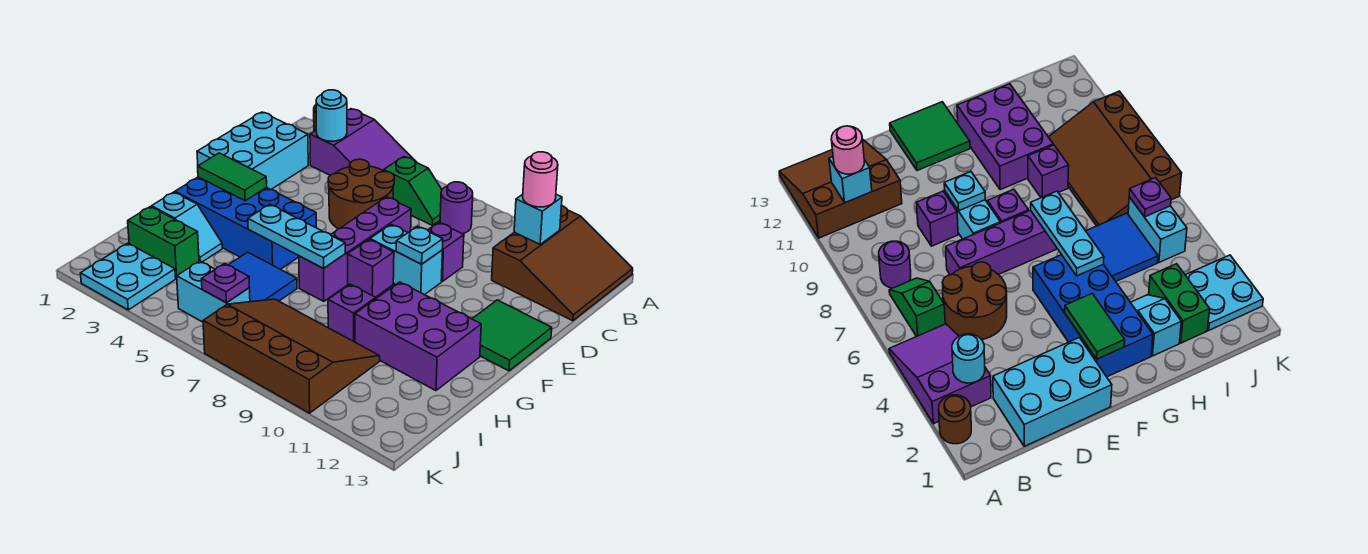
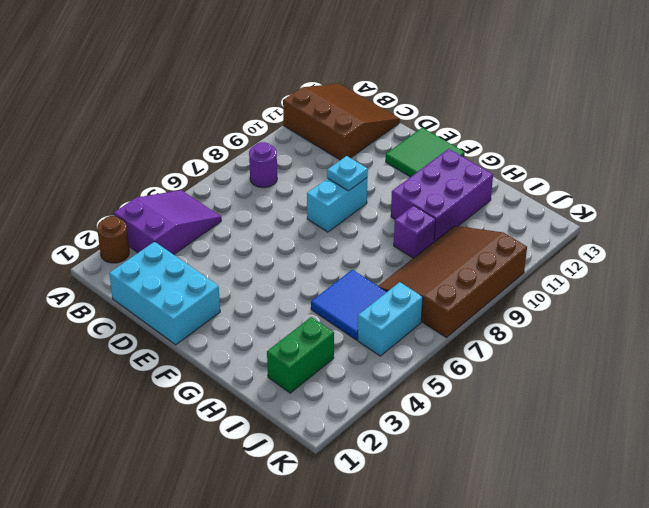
none -> green 1x2 slope [384,157,442,225]
none -> brown 2x2 round brick [328,159,394,229]
none -> purple 1x4 brick [299,197,411,301]

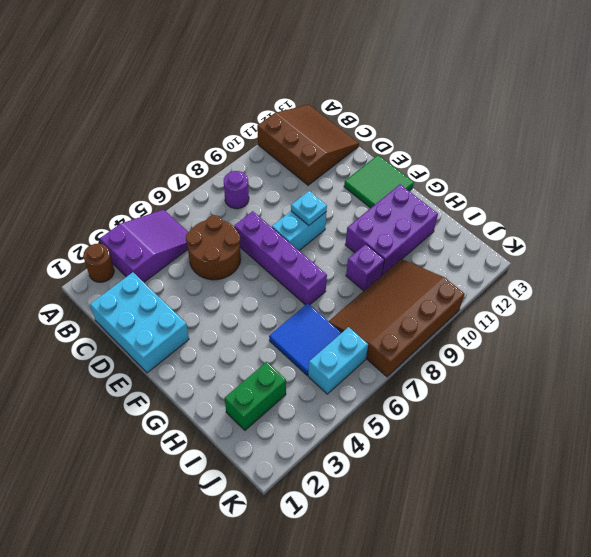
none -> green 1x2 slope [384,157,442,225]
none -> purple 1x1 brick [428,222,464,281]
none -> blue 2x4 brick [175,177,317,269]

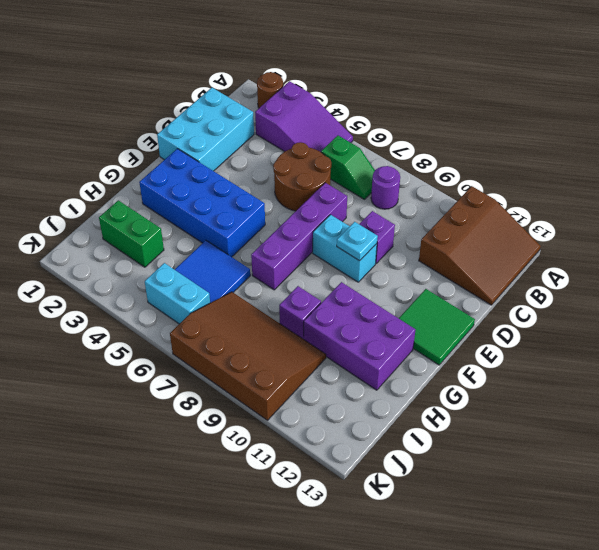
none -> purple 1x1 brick [348,240,394,297]
none -> cyan 1x2 slope [152,192,222,262]
none -> cyan 2x2 plate [80,243,176,310]

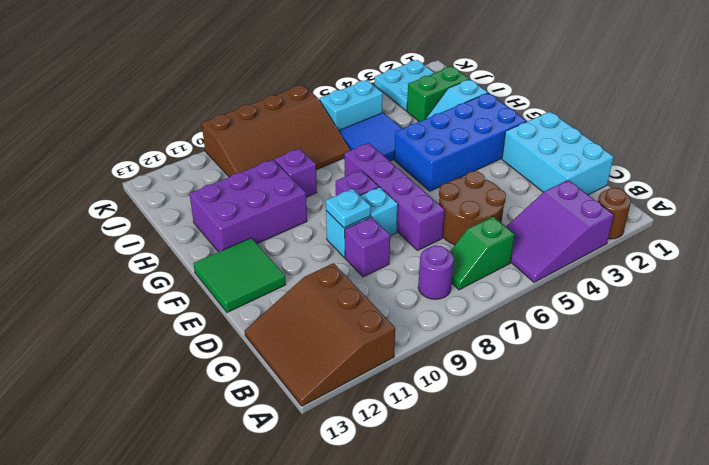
none -> cyan 1x1 round brick [316,90,347,141]
none -> cyan 1x1 brick [514,194,562,244]
none -> green 1x2 tile [198,153,267,201]

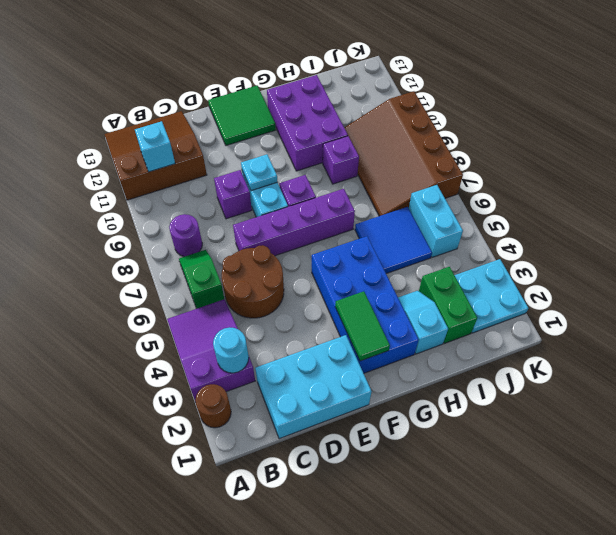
none -> cyan 1x3 plate [248,204,345,268]
none -> purple 1x1 plate [202,263,249,303]
none -> pink 1x1 round brick [523,152,558,207]

